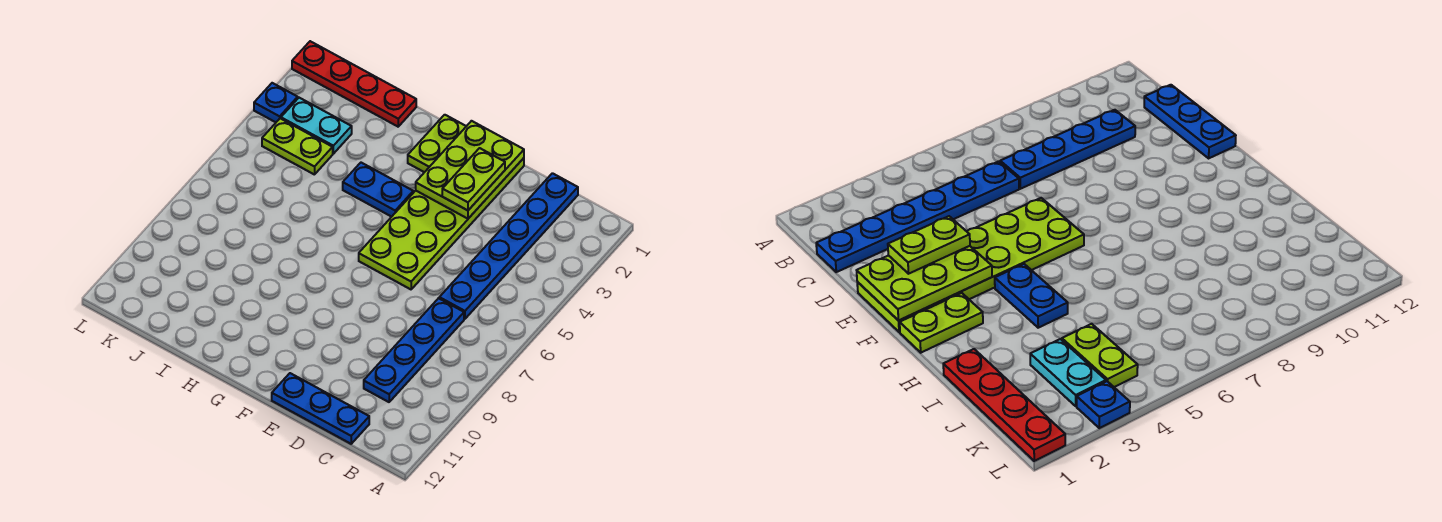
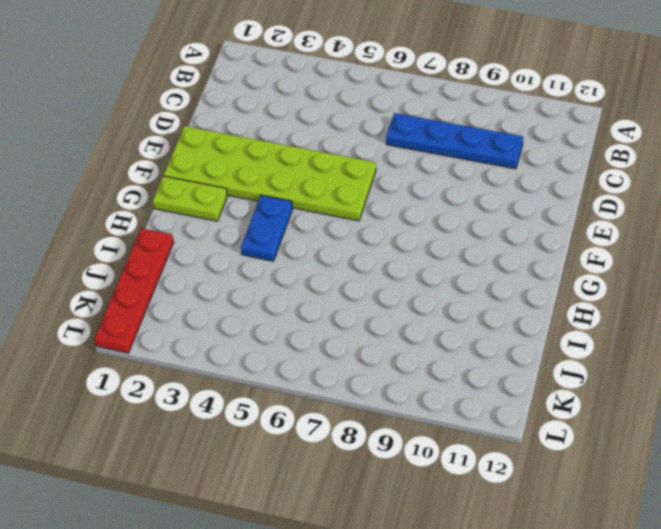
none -> blue 1x6 plate [439,173,578,319]
none -> blue 1x3 plate [272,373,369,444]
none -> cyan 1x2 plate [281,98,352,154]

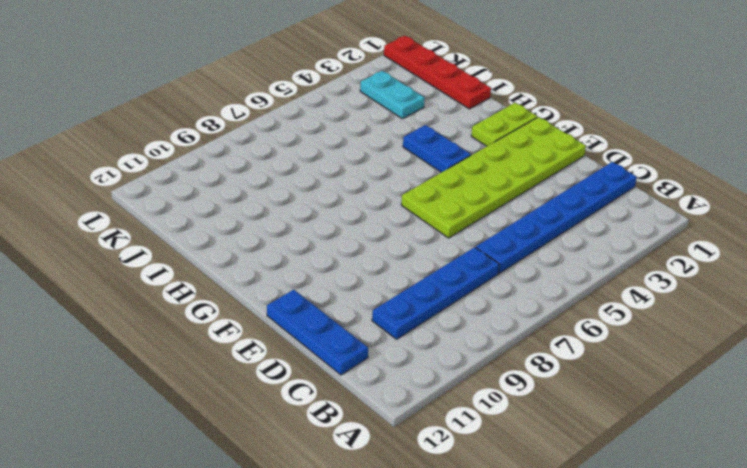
none -> lime 1x2 plate [262,118,333,175]
none -> blue 1x1 plate [254,83,298,122]
none -> lime 2x3 plate [416,121,524,219]

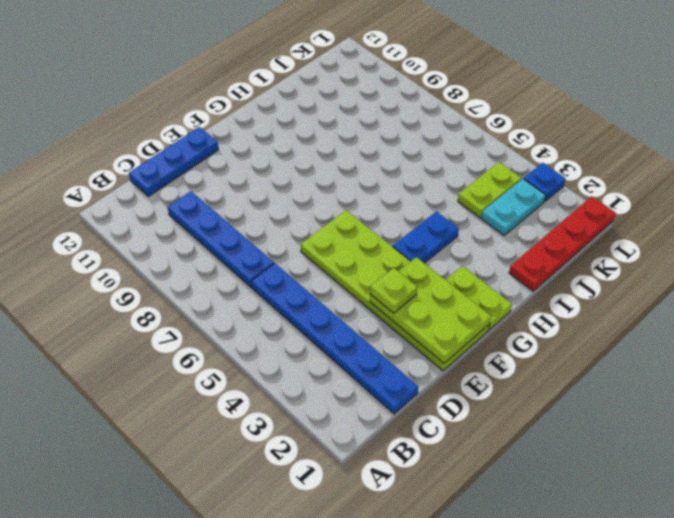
lime 1x1 plate [370,268,417,313] -> lime 1x2 plate [442,148,505,210]

